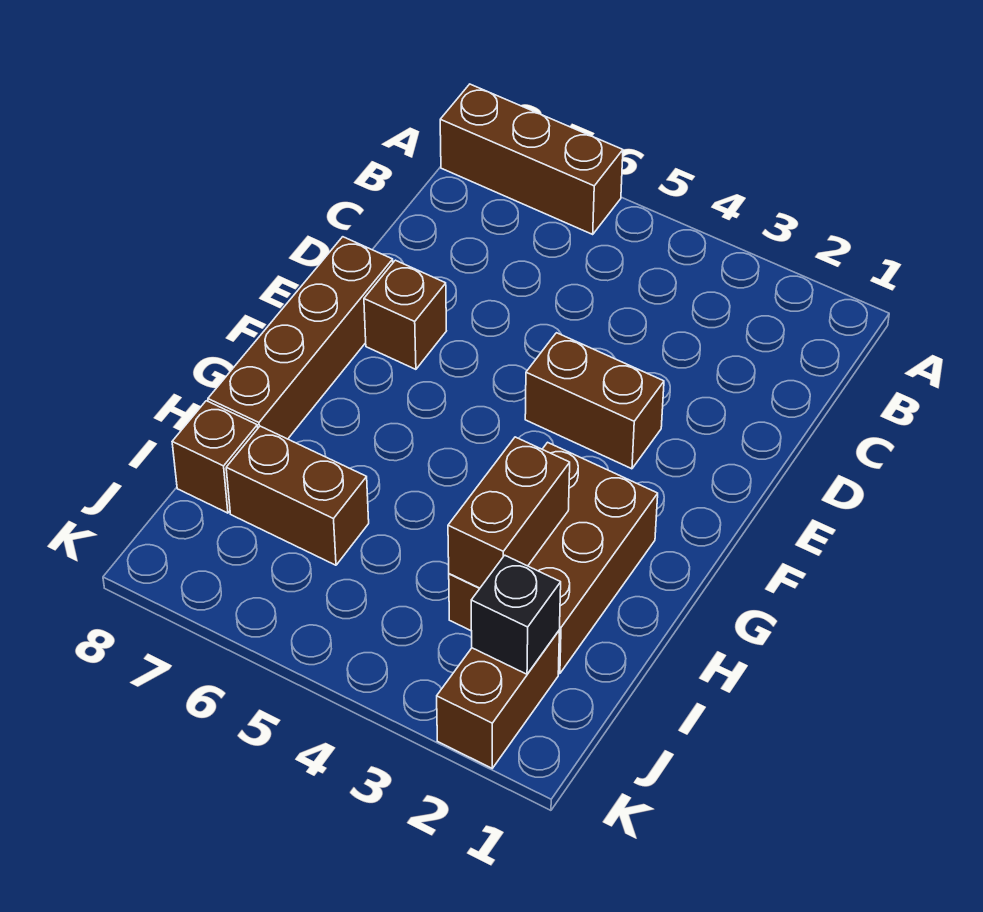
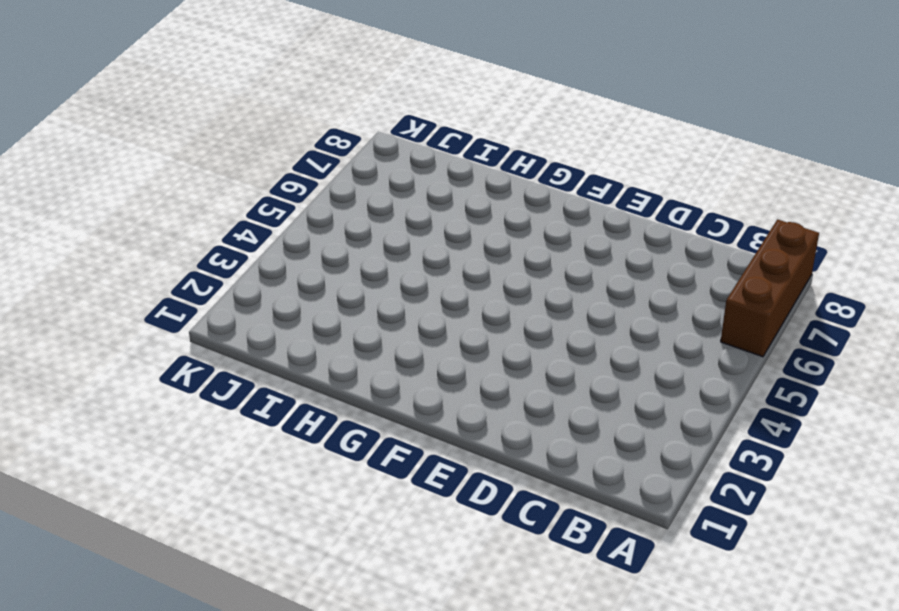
none -> brown 1x2 brick [525,333,664,469]
none -> brown 1x1 brick [364,260,446,369]

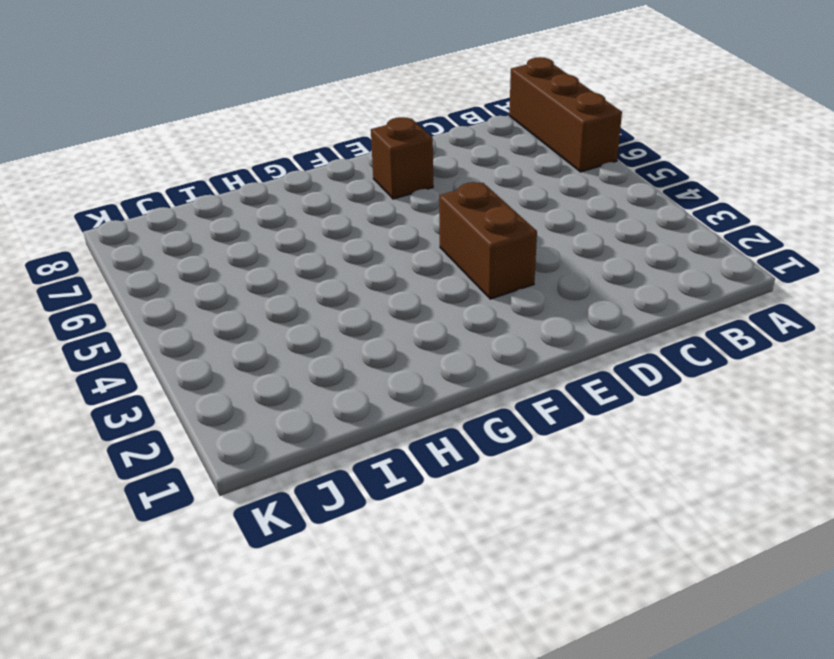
none -> brown 1x4 brick [208,237,393,439]
none -> brown 2x3 brick [449,442,658,674]

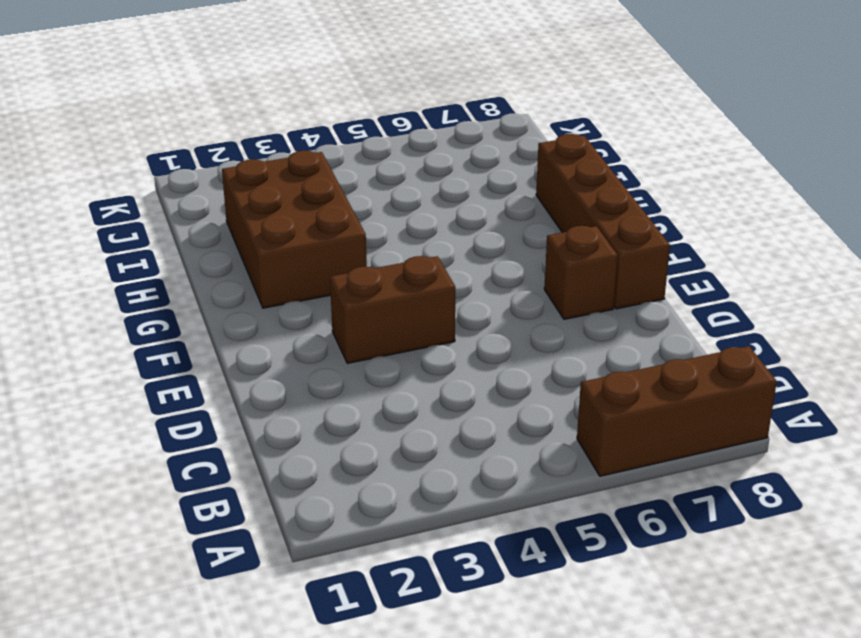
none -> brown 1x2 brick [226,426,369,565]
none -> brown 1x1 brick [172,401,258,513]

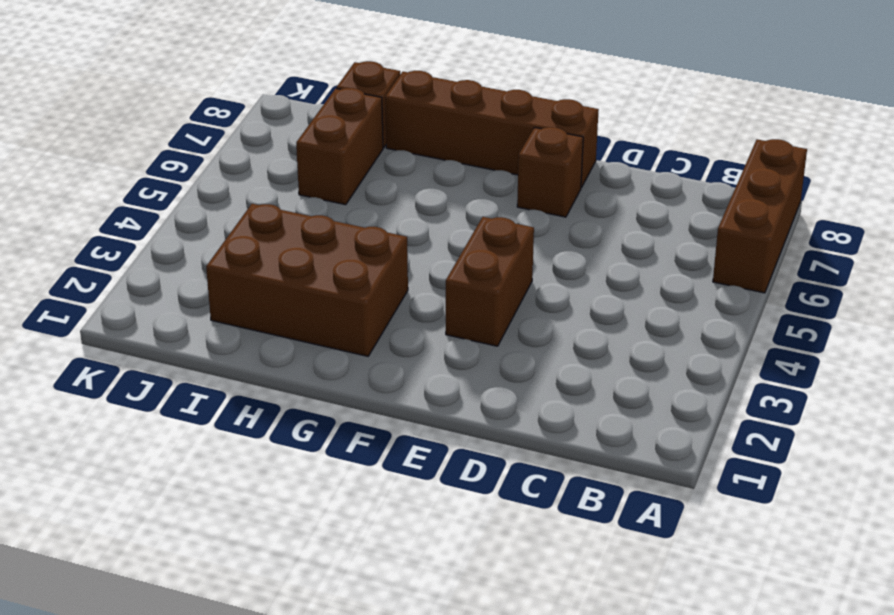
none -> brown 1x2 brick [437,631,559,768]
none -> brown 1x2 brick [448,437,570,588]

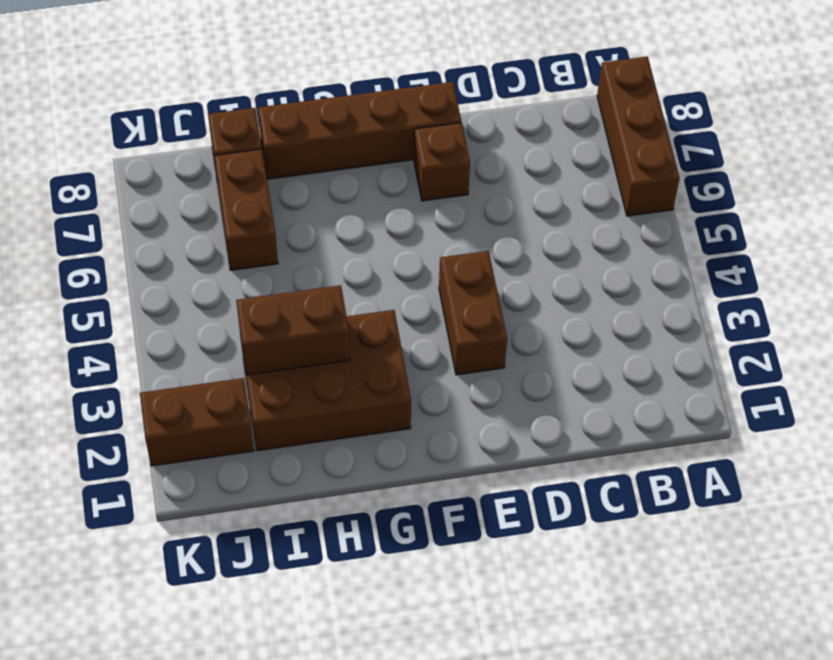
none -> black 1x1 brick [471,555,561,674]

